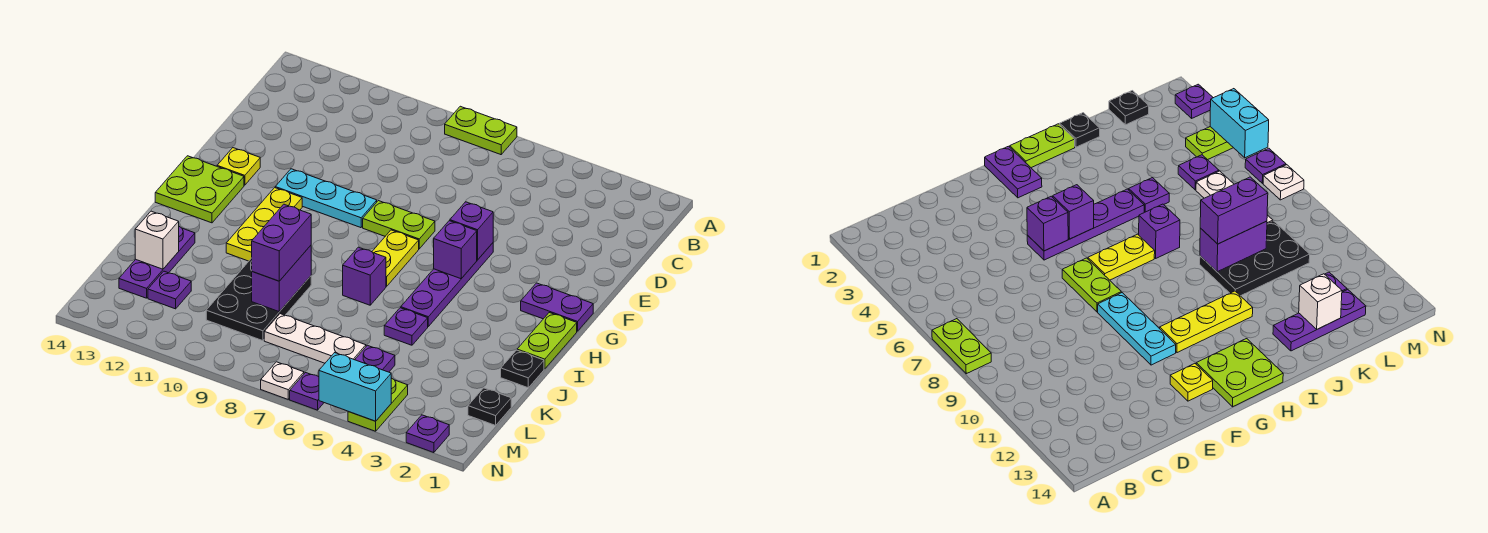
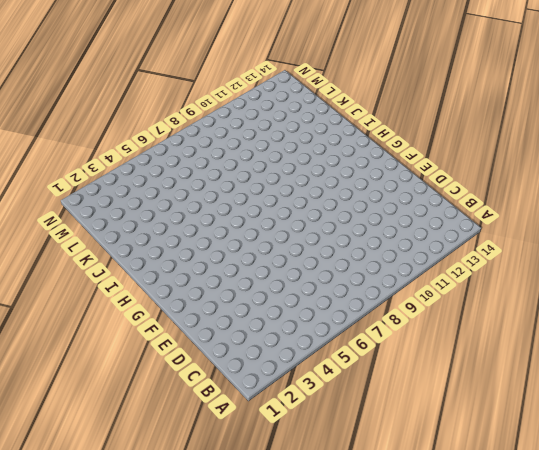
none -> lime 1x2 plate [445,106,517,155]
none -> purple 1x4 plate [401,243,493,326]
none -> lime 1x2 plate [363,201,435,249]

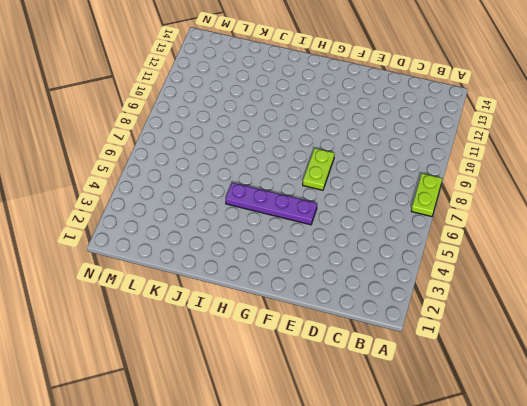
none -> cyan 1x3 plate [275,169,377,228]
none -> yellow 1x1 plate [217,148,260,185]
none -> purple 1x2 plate [521,283,593,331]

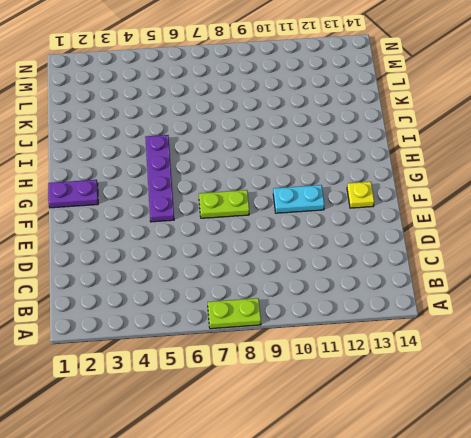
cyan 1x2 plate [273,185,324,213] -> cyan 1x3 plate [275,169,377,228]
none -> yellow 1x2 plate [372,230,419,286]
none -> yellow 1x3 plate [226,188,302,261]
none -> lime 2x2 plate [155,156,244,223]

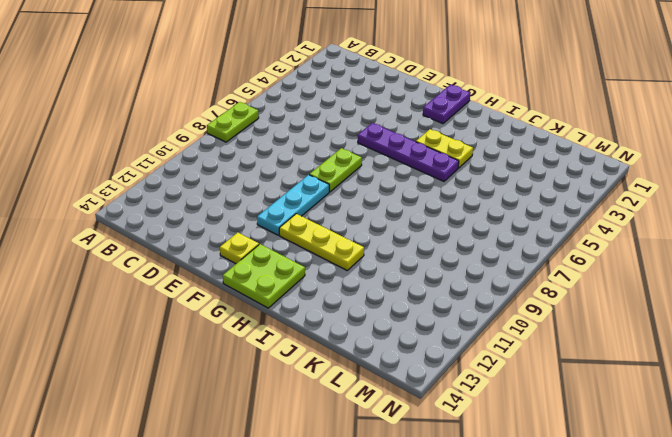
yellow 1x2 plate [416,129,473,168] -> yellow 1x2 plate moved to [372,230,419,286]
none -> lime 1x2 plate [517,313,577,369]
none -> purple 1x1 brick [343,247,386,305]
none -> black 1x1 plate [501,350,544,388]

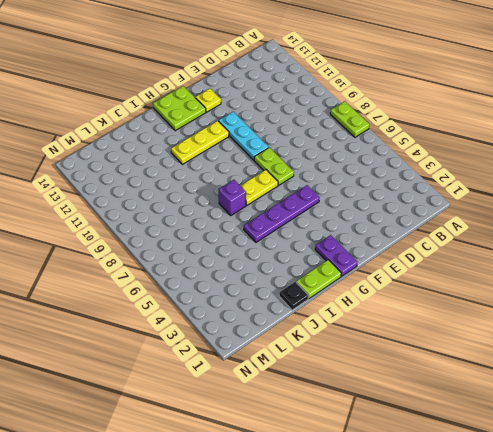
none -> purple 1x1 plate [384,308,428,345]
none -> black 2x3 plate [206,258,311,341]
none -> purple 1x3 plate [119,226,195,298]

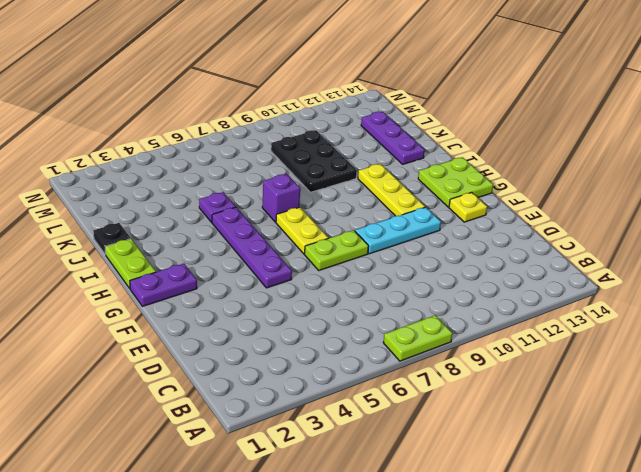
none -> black 1x1 plate [468,388,511,425]
none -> purple 1x1 plate [355,345,395,372]
none -> white 1x3 plate [264,314,366,363]

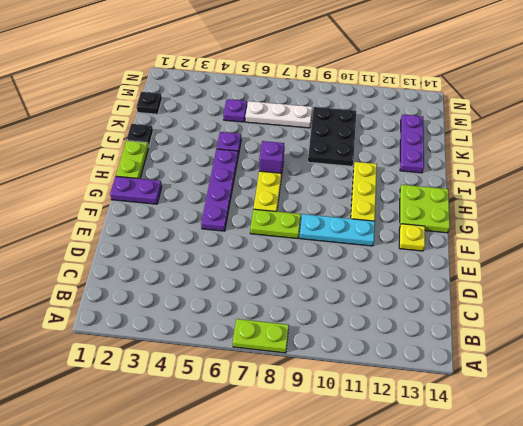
none -> purple 1x1 plate [148,271,191,309]
none -> lime 1x2 plate [348,378,408,431]
none -> purple 1x1 plate [406,415,449,453]

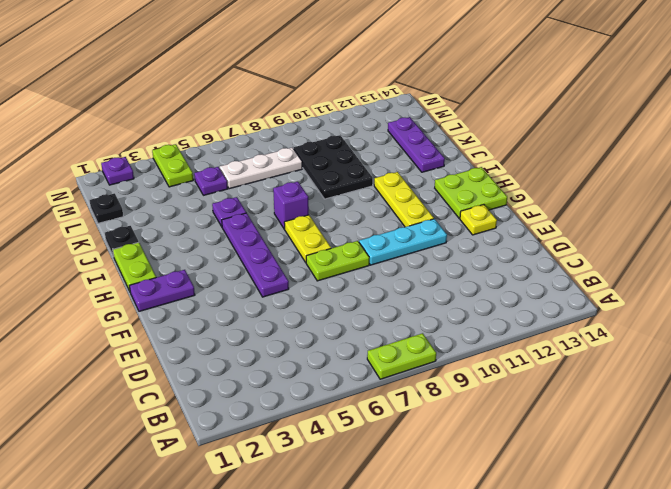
none -> purple 1x1 plate [148,271,191,309]
none -> purple 1x1 plate [290,373,324,410]
none -> white 1x1 plate [261,362,304,399]

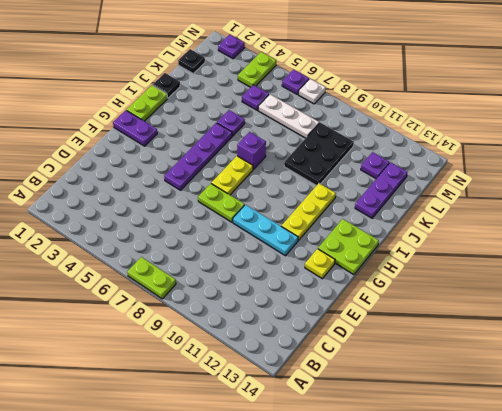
none -> purple 1x1 brick [450,202,493,260]
none -> purple 1x1 brick [434,221,477,279]
none -> purple 1x2 brick [252,246,311,312]

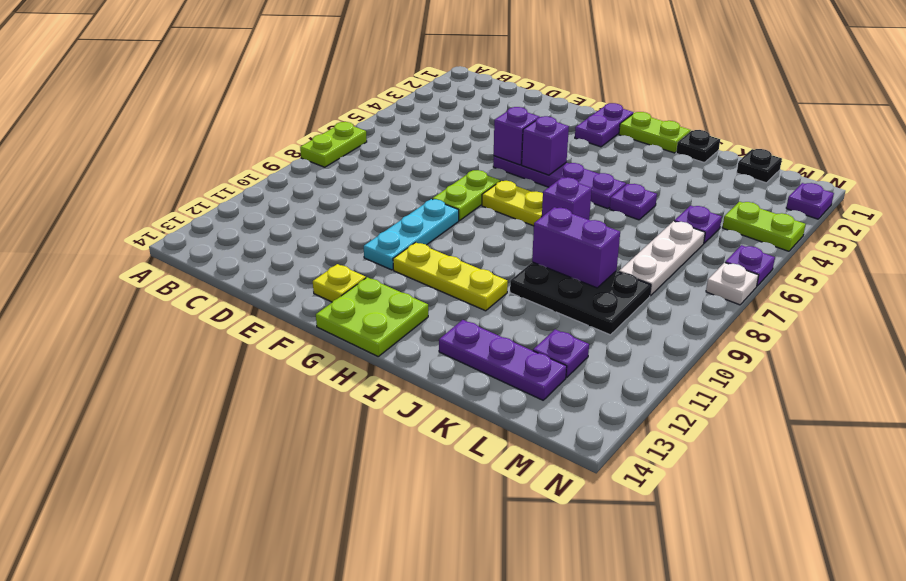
none -> white 1x1 brick [135,211,179,269]
none -> cyan 1x2 brick [319,353,391,421]
none -> purple 1x2 brick [252,204,311,281]

